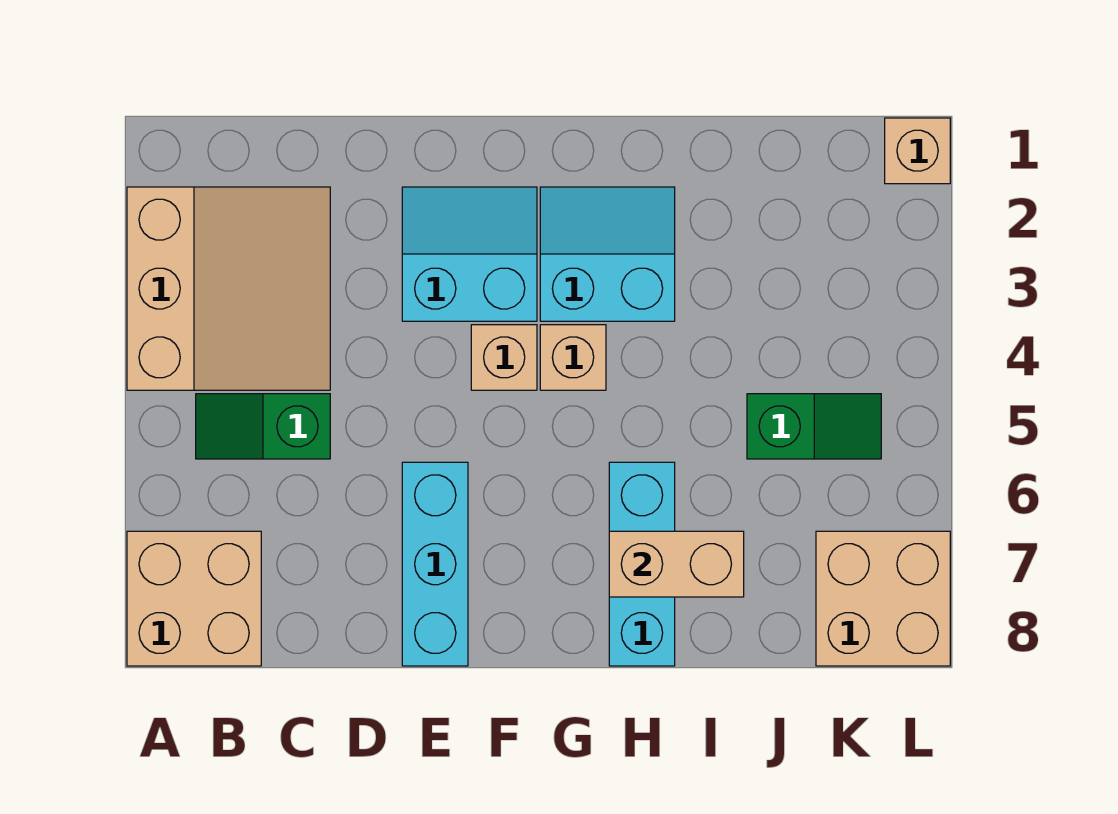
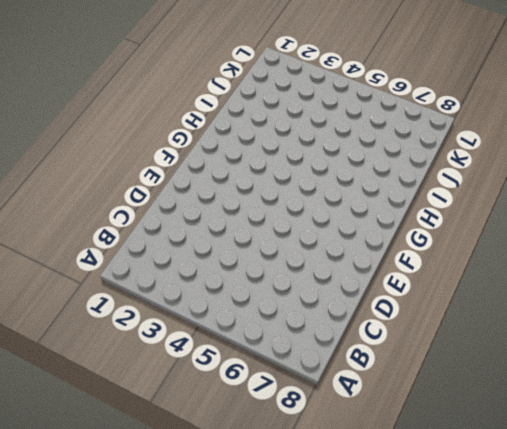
none -> tan 3x3 slope [127,187,330,390]
none -> tan 2x2 brick [127,531,261,666]
none -> green 1x2 slope [196,394,330,459]

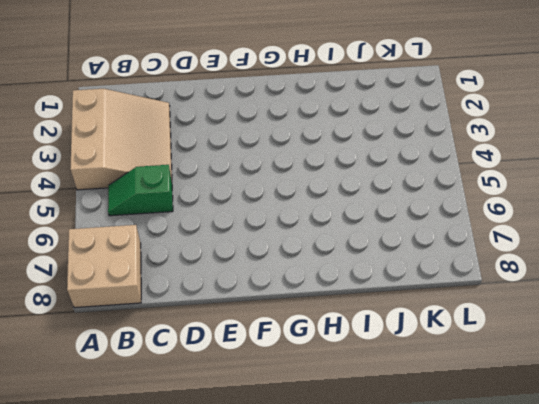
none -> cyan 2x2 slope [402,187,537,321]
none -> cyan 1x3 brick [402,462,468,666]
none -> tan 1x1 brick [471,325,537,390]

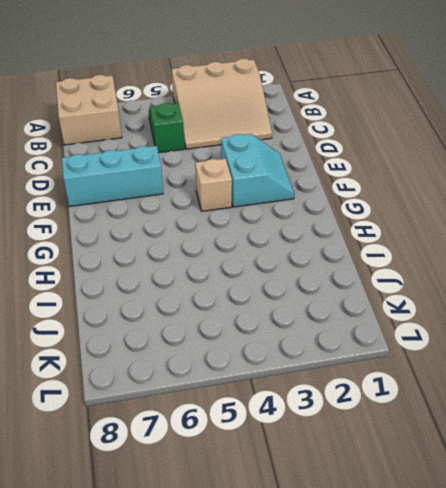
none -> cyan 2x2 slope [540,187,675,321]
none -> tan 1x1 brick [540,325,606,390]
none -> cyan 1x3 brick [609,462,675,666]

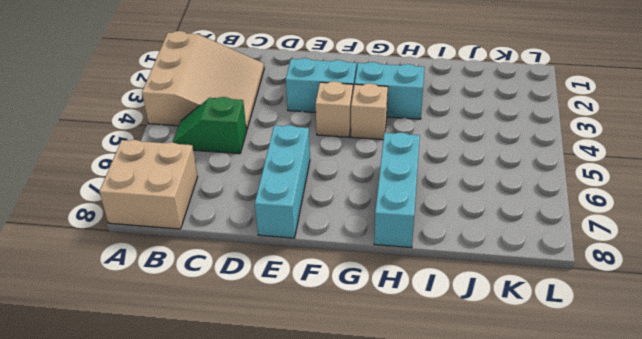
none -> green 1x2 slope [747,394,881,459]
none -> tan 2x2 brick [816,531,950,666]
none -> tan 1x1 brick [885,118,950,184]

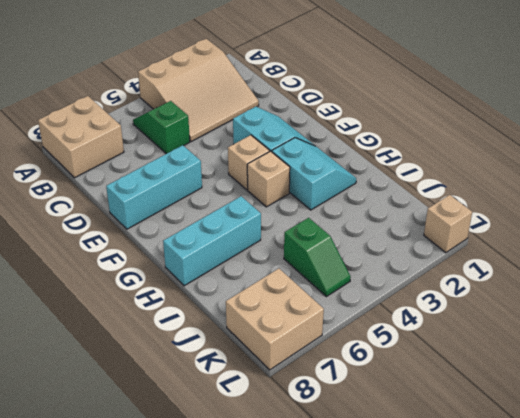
none -> tan 1x2 brick [609,531,744,597]

